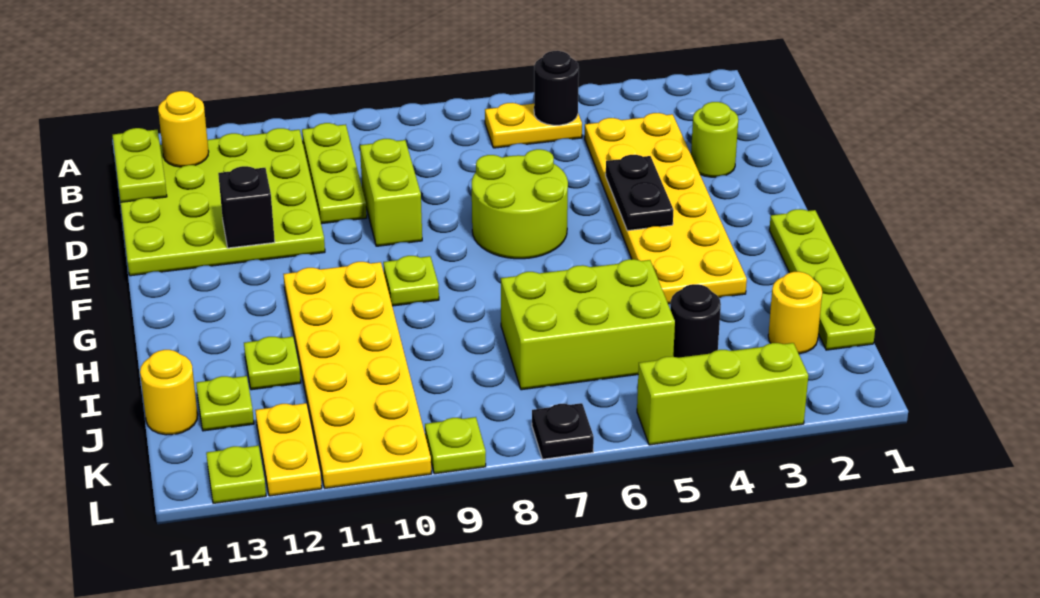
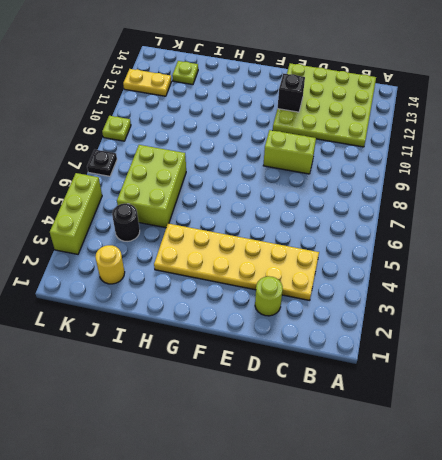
none -> yellow 1x2 plate [485,103,582,148]
none -> lime 1x3 plate [302,123,367,224]
none -> lime 2x2 round brick [472,149,568,259]

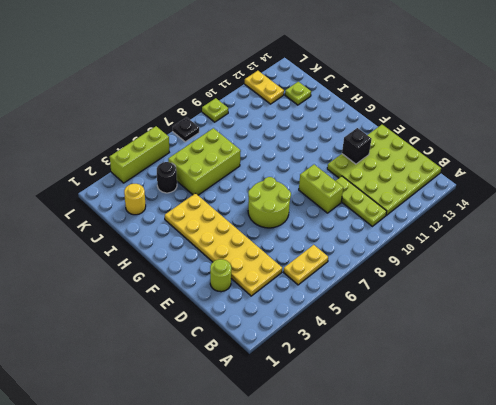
none -> lime 1x4 plate [769,209,875,350]
none -> lime 1x1 plate [383,256,439,306]
none -> yellow 2x6 plate [284,262,432,488]

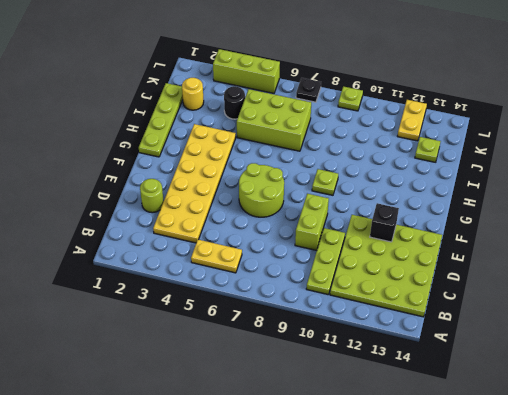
none -> yellow 2x6 plate [284,262,432,488]
none -> lime 1x1 plate [244,337,301,390]
none -> yellow 1x1 round brick [140,350,198,435]

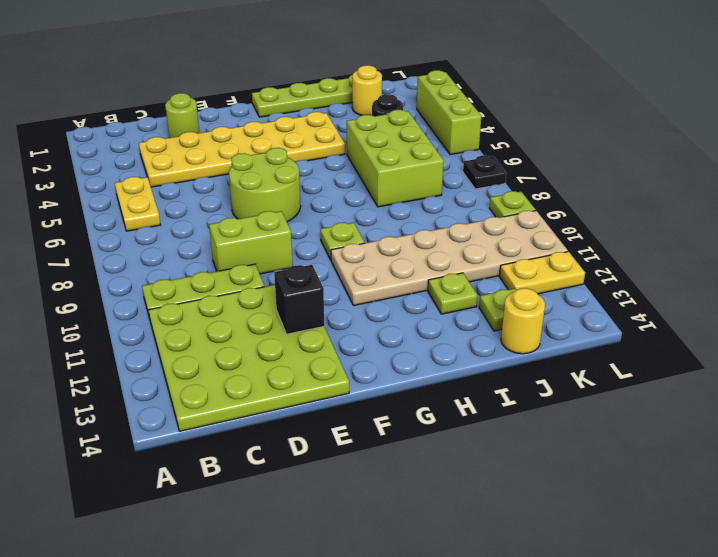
tan 2x6 plate [331,210,568,306] -> yellow 2x6 plate [284,262,432,488]
none -> lime 1x1 plate [206,446,266,503]
none -> black 1x1 round brick [534,51,579,125]
none -> yellow 1x1 round brick [158,91,209,167]

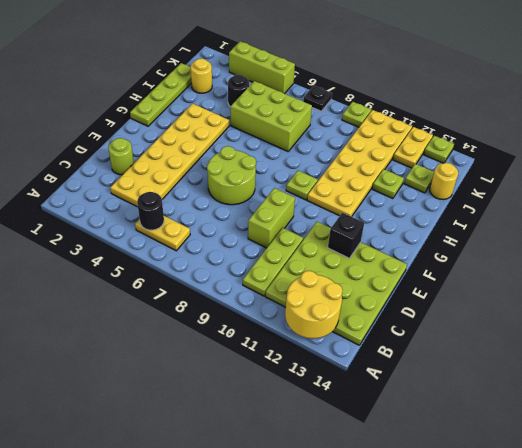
yellow 2x2 round brick [285,271,343,338] -> yellow 1x1 round brick [158,91,209,167]
none -> lime 1x2 plate [113,128,167,202]
none -> black 1x2 plate [606,155,674,231]

